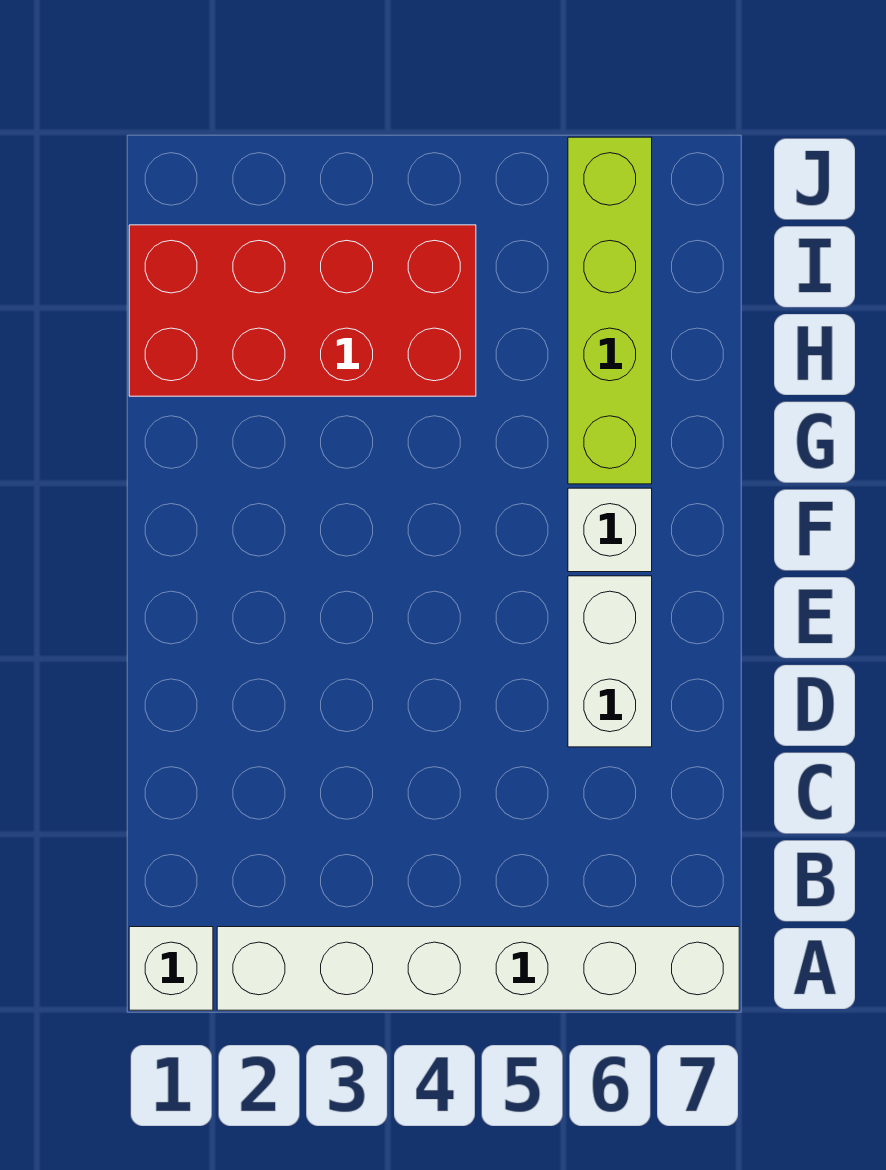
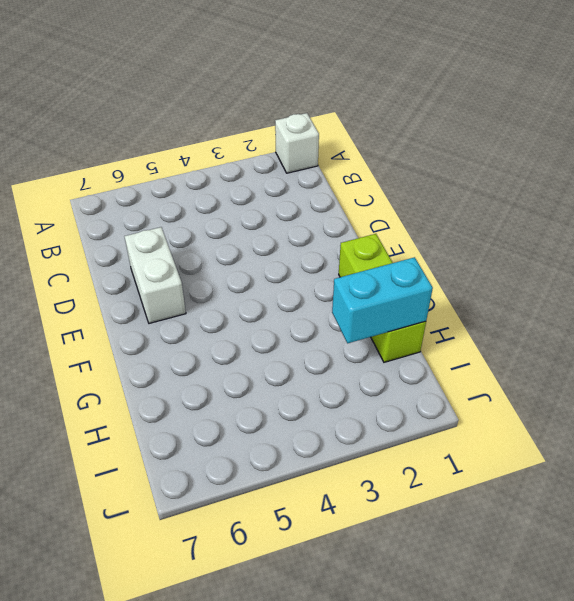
lime 1x3 brick [339,234,426,362] -> red 2x4 brick [129,225,476,396]
cyan 1x2 brick [332,257,433,343] -> none
none -> white 1x6 brick [217,927,739,1010]
none -> white 1x1 brick [568,488,652,572]

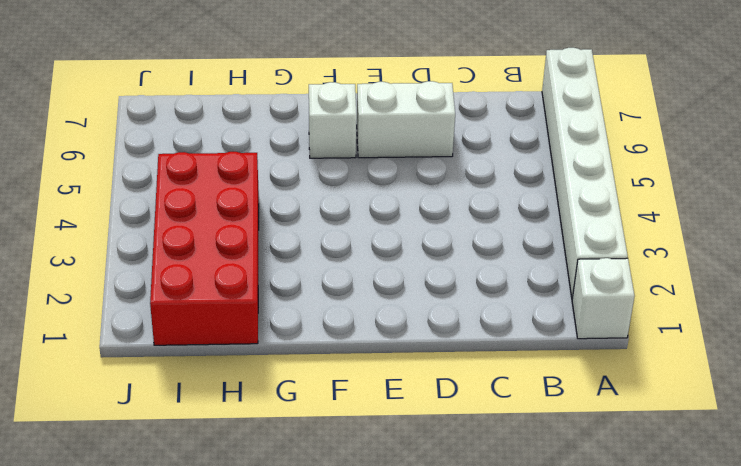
none -> lime 1x4 brick [568,137,652,484]

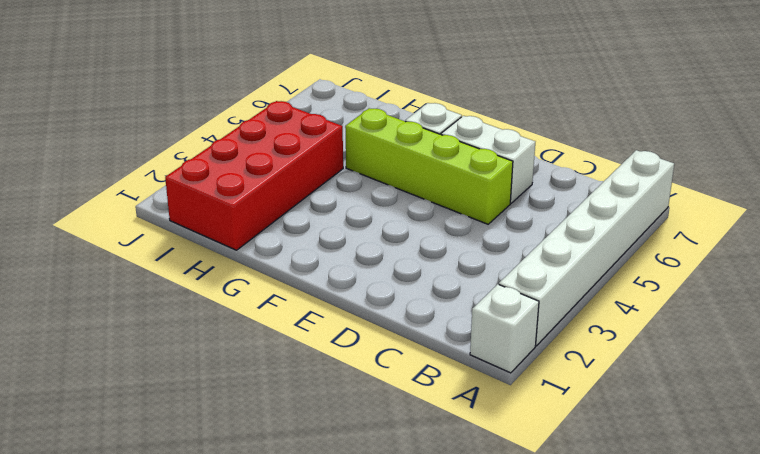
lime 1x4 brick [345,108,513,224] -> lime 1x4 brick moved to [568,137,652,484]

